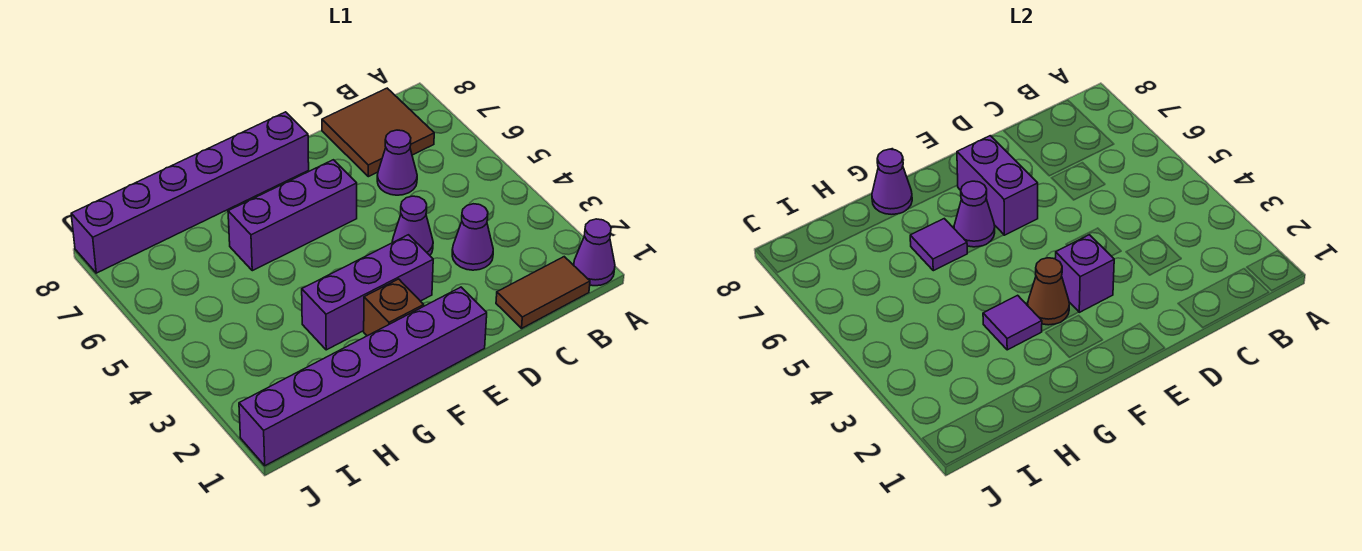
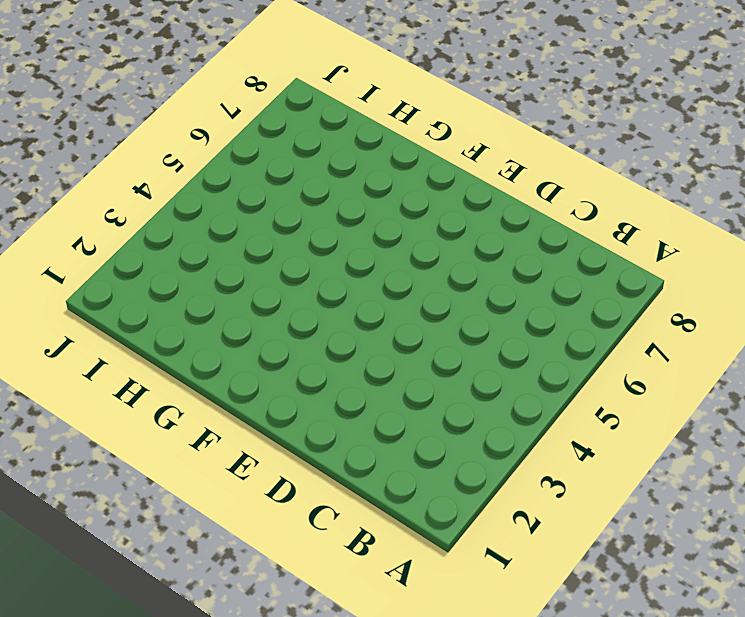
none -> purple 1x1 cone [574,219,615,286]
none -> brown 1x2 tile [496,257,590,328]
none -> brown 2x2 tile [322,88,434,177]

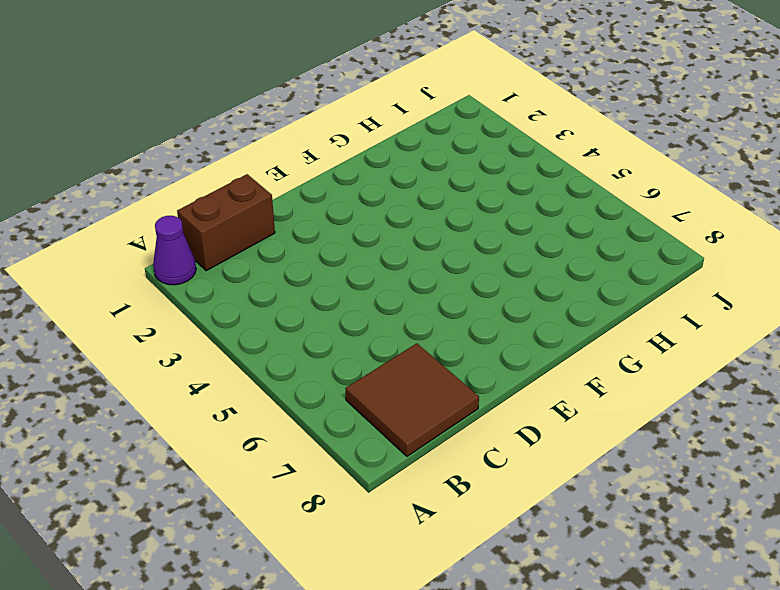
brown 1x2 brick [177,174,275,271] -> brown 1x2 tile [496,257,590,328]
none -> purple 1x1 cone [452,204,493,270]
none -> purple 1x1 cone [377,130,417,195]
none -> purple 1x1 cone [392,196,433,255]

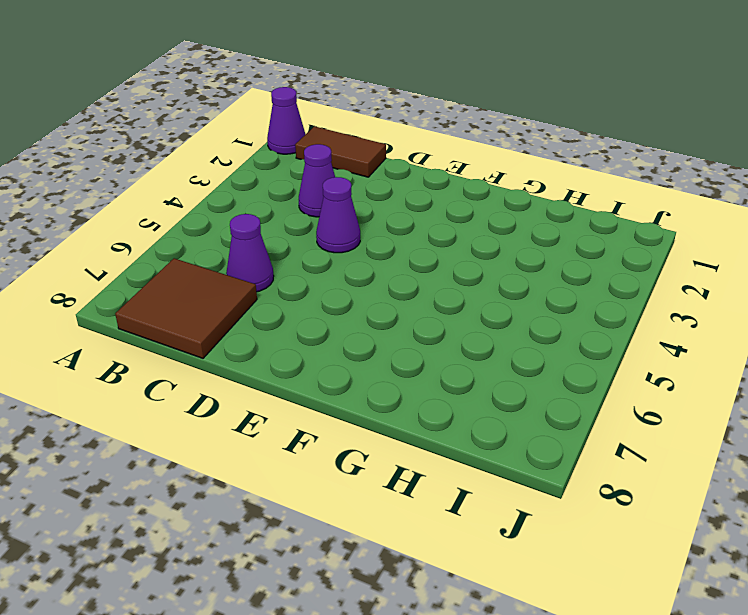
none -> purple 1x6 brick [239,287,487,466]
none -> purple 1x3 brick [302,235,433,350]
none -> purple 1x3 brick [228,160,357,271]

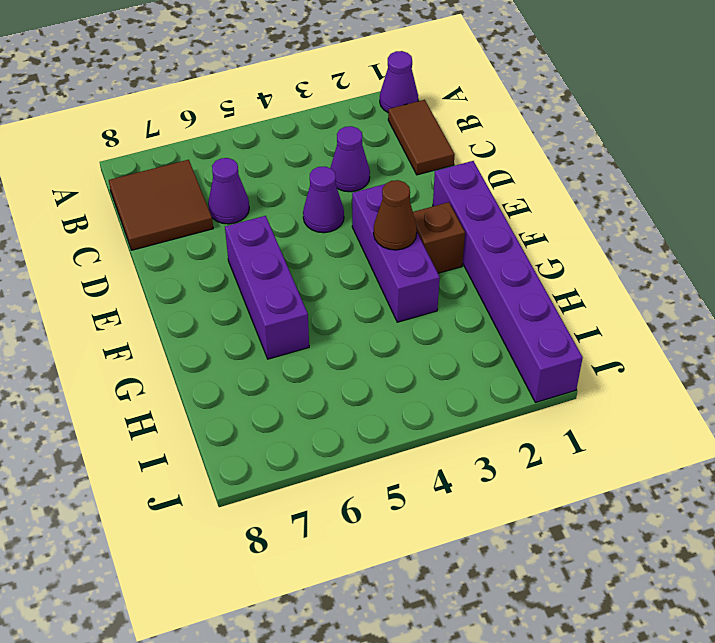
none -> purple 1x6 brick [71,112,309,273]
none -> purple 1x1 brick [1055,235,1114,312]
none -> purple 1x2 brick [957,136,1038,235]

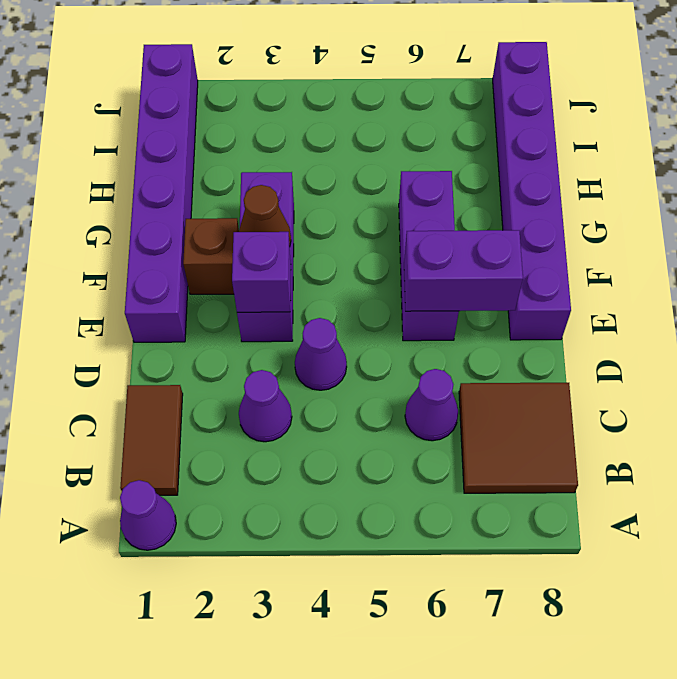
none -> purple 1x1 cone [954,181,995,247]
none -> purple 1x1 tile [983,295,1042,350]
none -> purple 1x1 tile [910,219,967,271]

